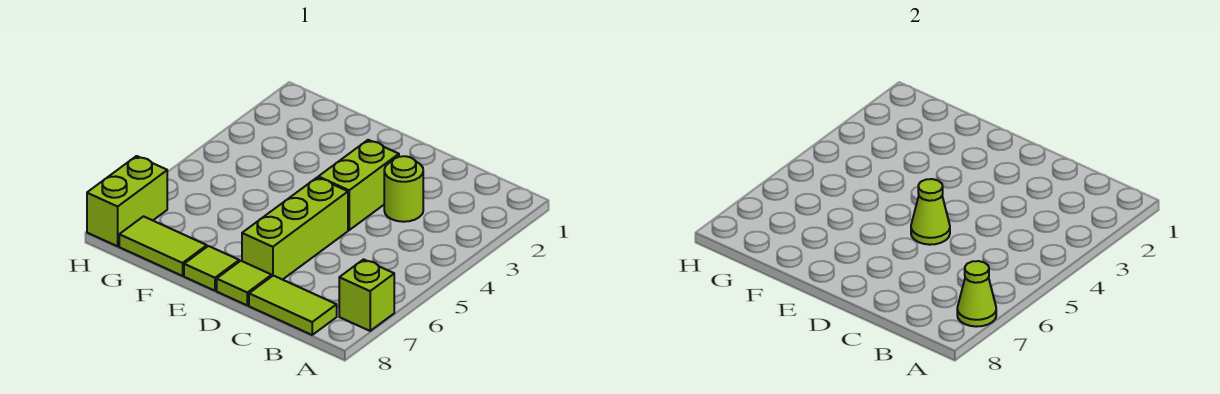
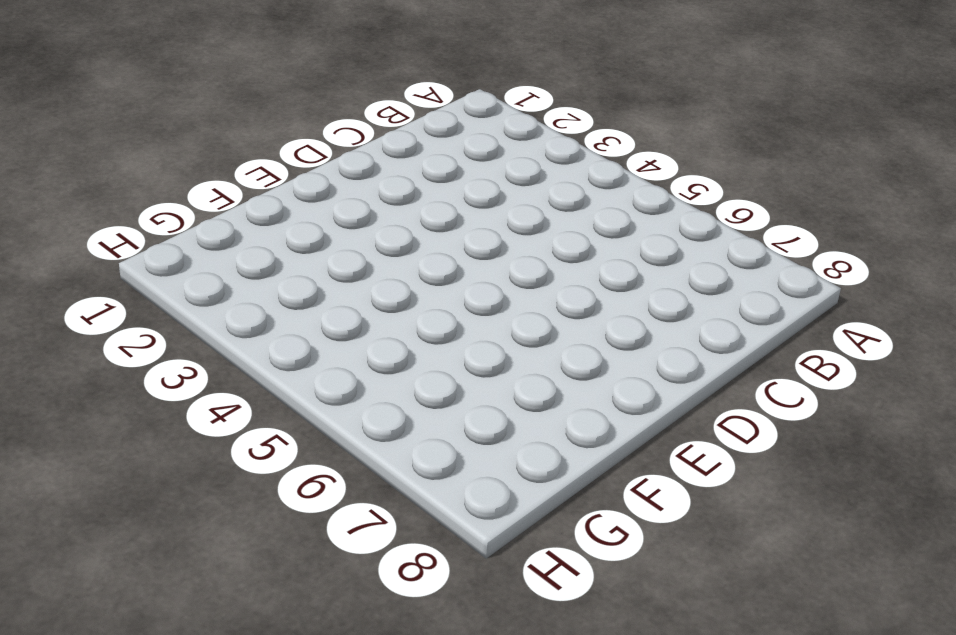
none -> lime 1x1 brick [339,259,394,331]
none -> lime 1x2 tile [249,276,337,335]

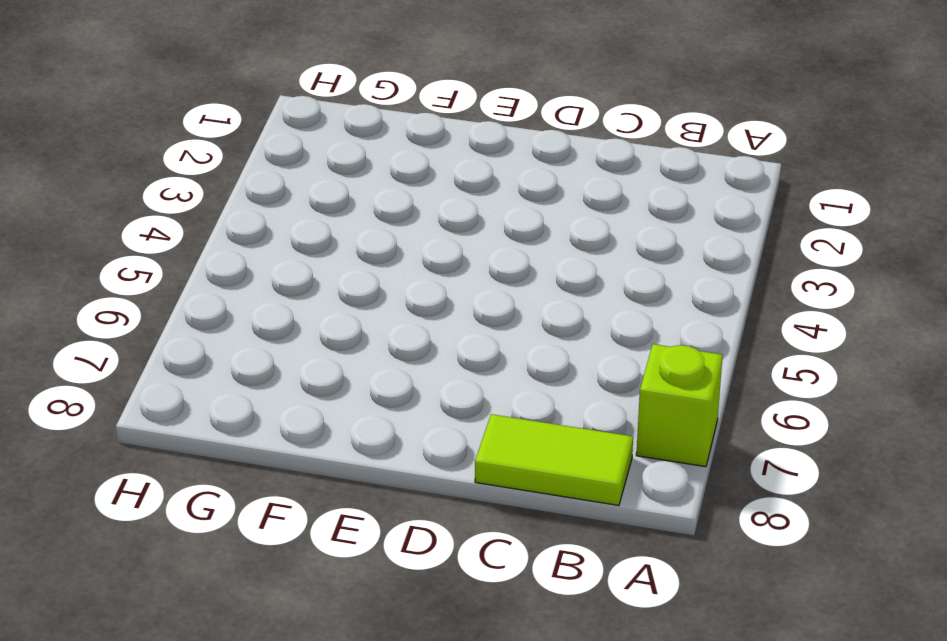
none -> lime 1x1 round brick [384,156,423,222]
none -> lime 1x2 brick [318,140,399,230]

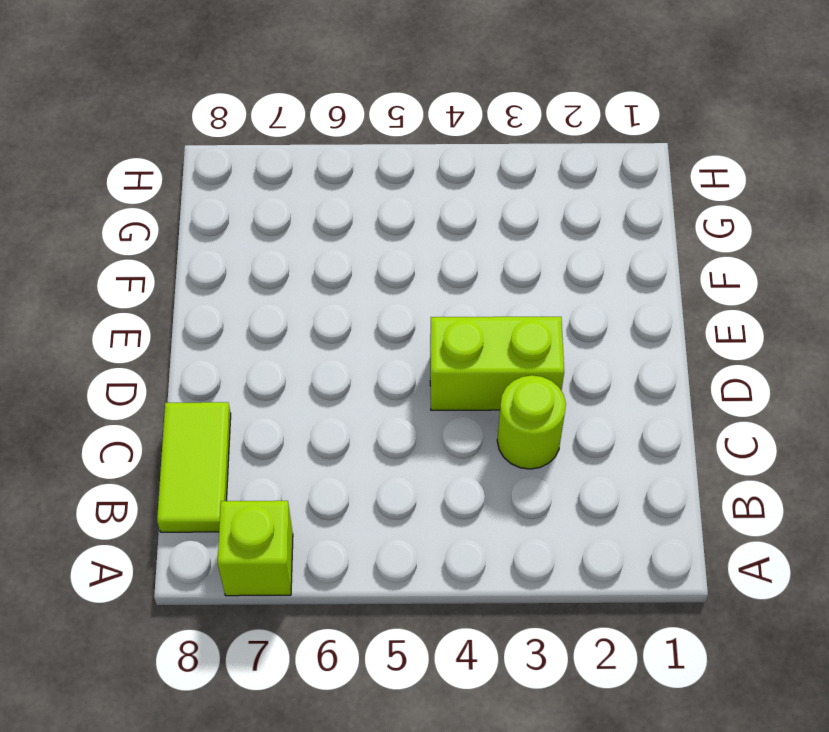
none -> lime 1x3 brick [242,177,348,280]
none -> lime 1x1 tile [217,261,272,305]

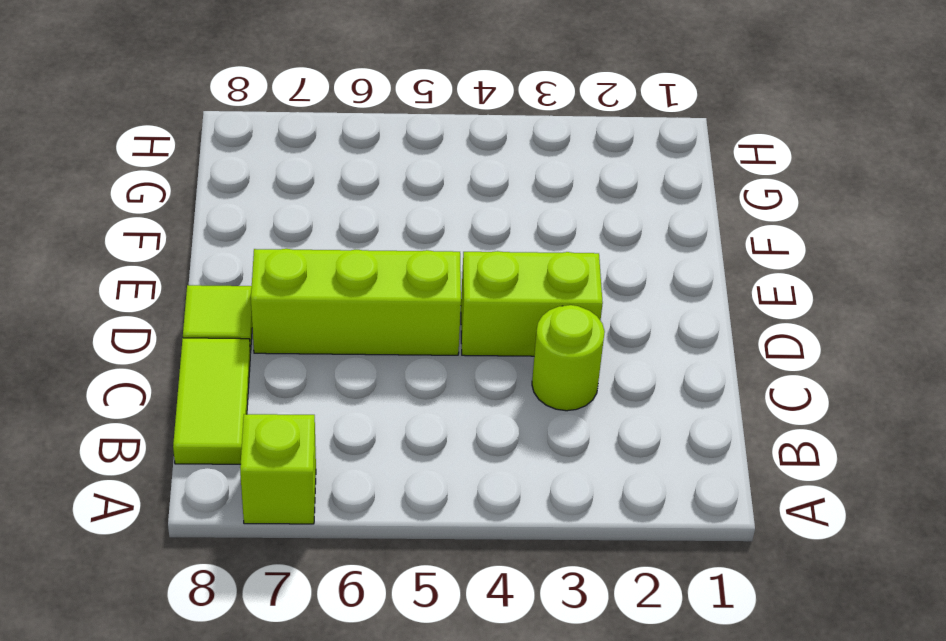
none -> lime 1x1 tile [184,246,239,291]
none -> lime 1x2 tile [119,216,207,276]

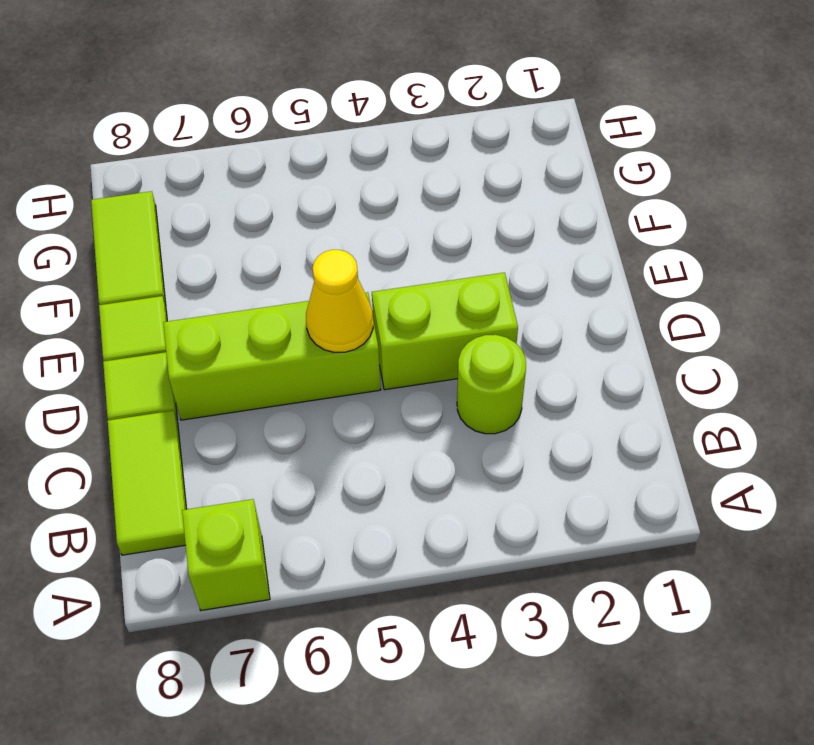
yellow 1x1 cone [306,250,373,352] -> lime 1x1 cone [911,179,950,245]
none -> lime 1x2 brick [87,156,167,246]
none -> lime 1x1 cone [957,261,996,327]

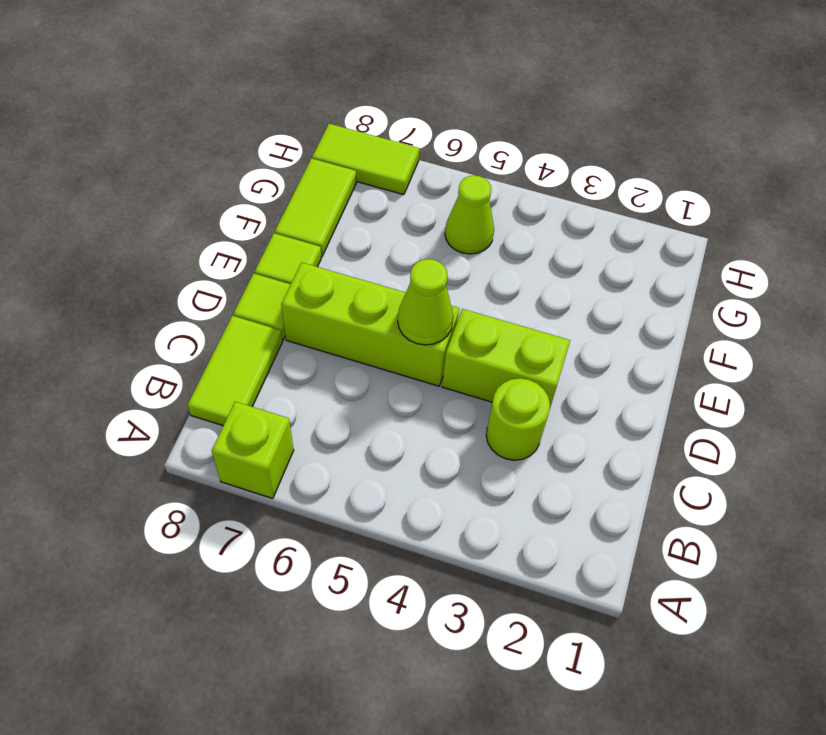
lime 1x1 cone [445,175,494,254] -> lime 1x1 cone moved to [957,261,996,327]
lime 1x2 tile [312,124,419,195] -> lime 1x2 brick [87,156,167,246]

